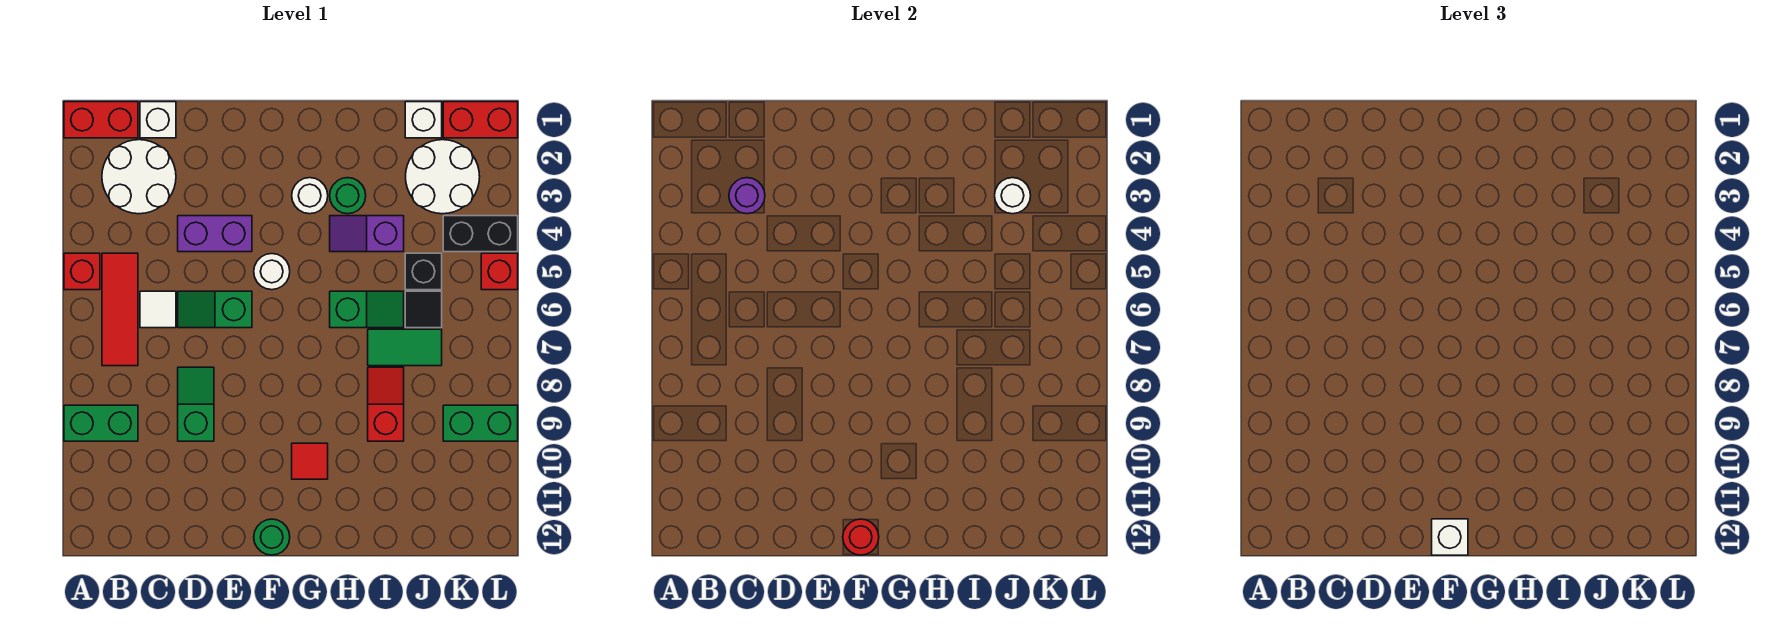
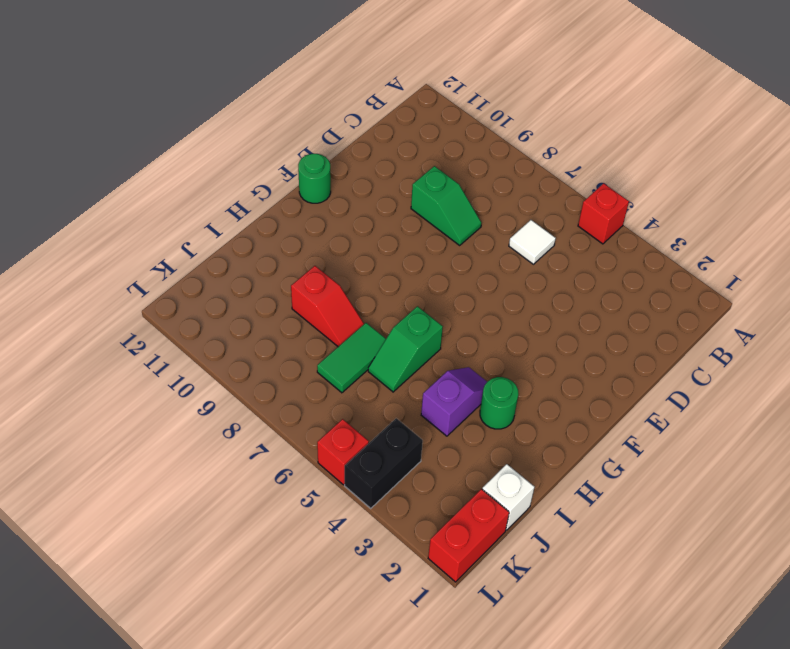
none -> red 1x2 brick [64,102,138,138]
none -> green 1x2 brick [64,405,138,441]
none -> white 2x2 round brick [102,140,176,214]
none -> red 1x3 tile [102,253,138,366]

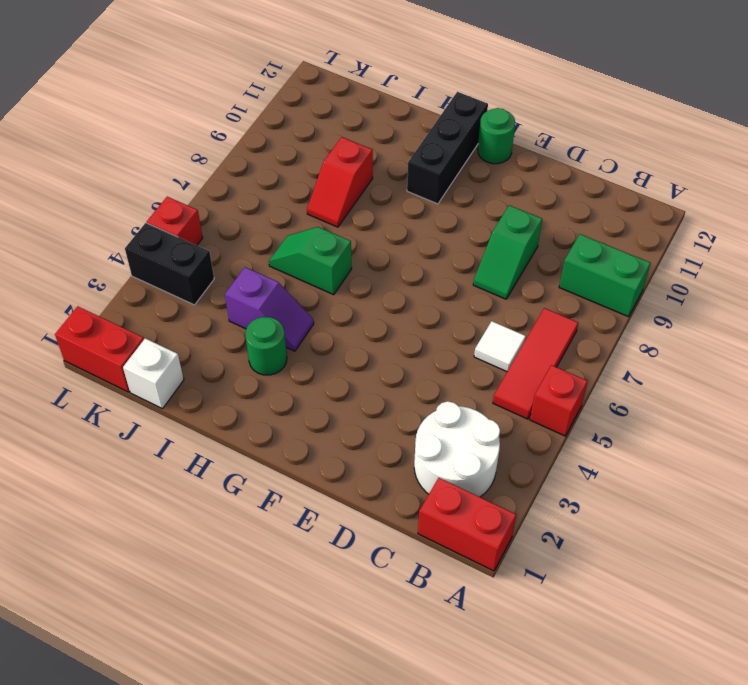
black 1x3 brick [407,92,488,204] -> red 1x1 tile [292,443,328,479]
none -> white 1x1 brick [140,102,176,138]
none -> purple 1x2 brick [178,216,252,252]
none -> green 1x2 slope [178,291,252,328]
none -> white 1x1 round brick [254,254,290,290]

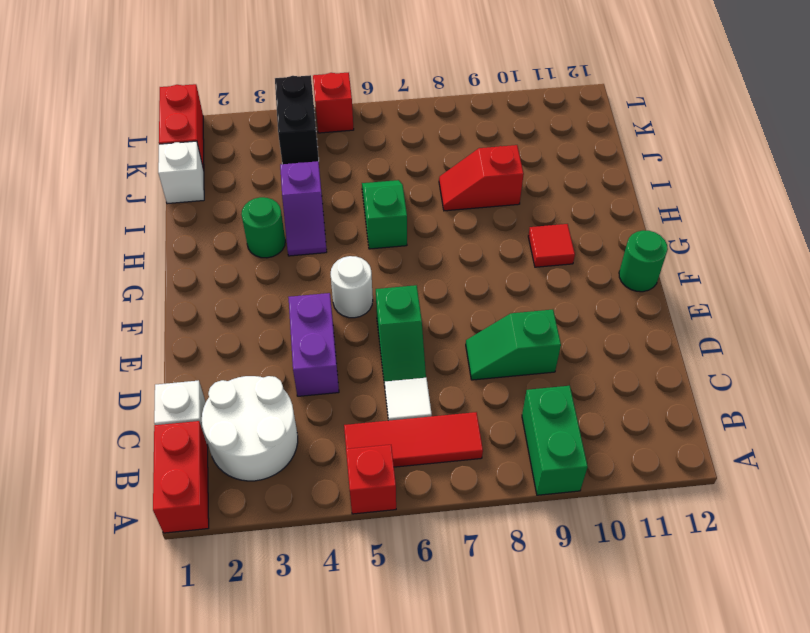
none -> white 1x1 round brick [292,178,328,214]
none -> green 1x2 tile [368,329,442,366]
none -> white 2x2 round brick [406,140,480,214]
none -> black 1x1 brick [405,253,442,290]

